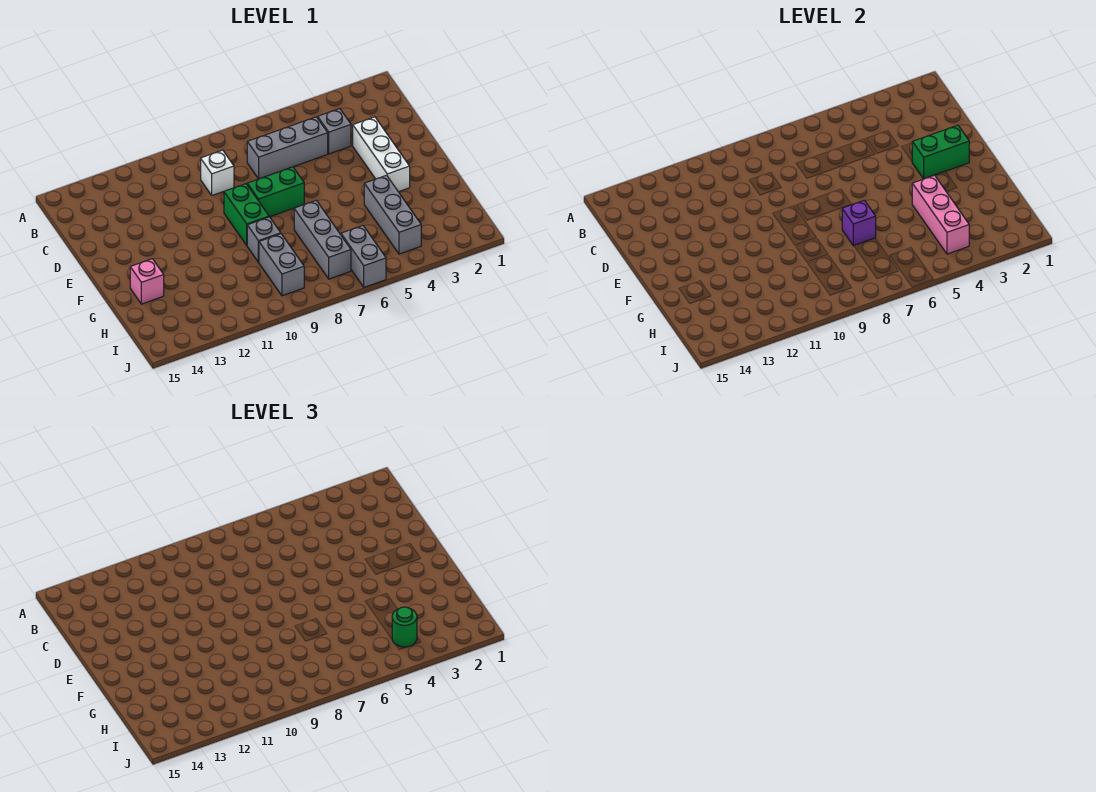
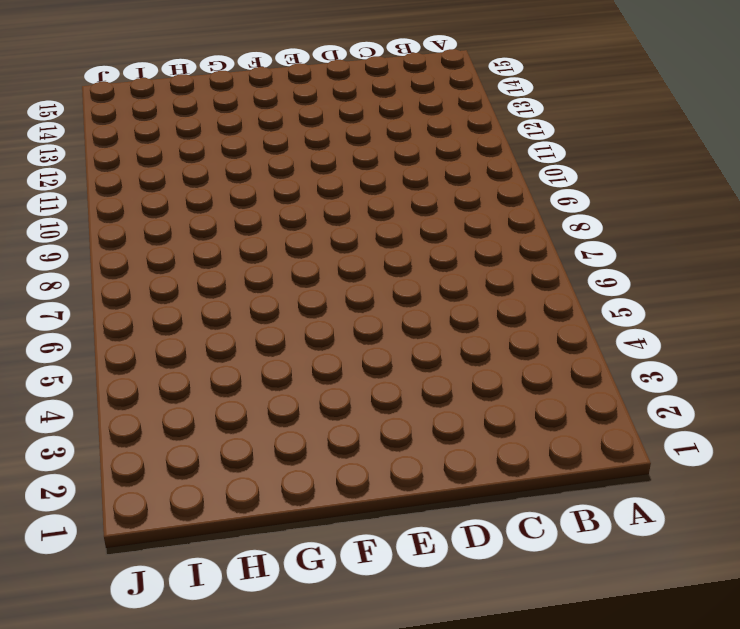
none -> grey 1x1 brick [318,109,351,154]
none -> grey 1x3 brick [247,117,328,179]
none -> white 1x1 brick [201,150,234,195]

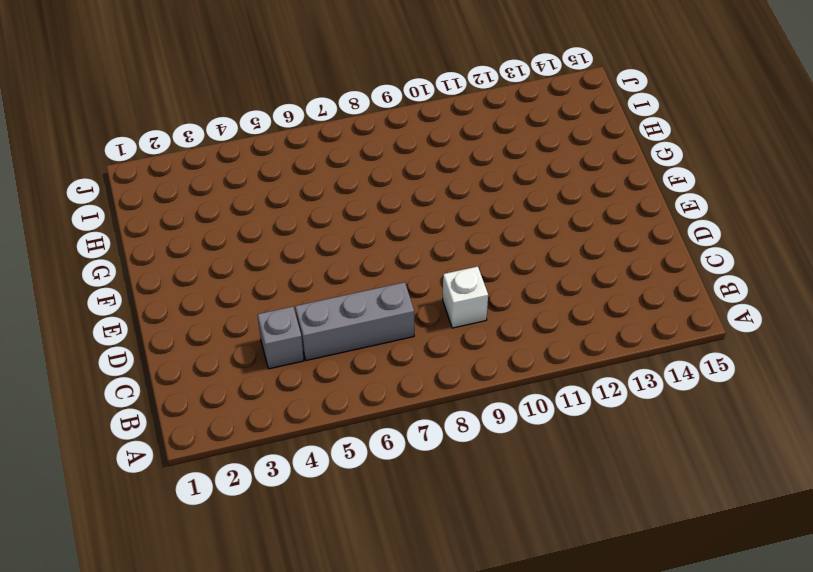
none -> white 1x3 brick [353,117,410,192]
none -> green 1x2 brick [247,167,304,217]
none -> green 1x2 brick [224,184,269,245]

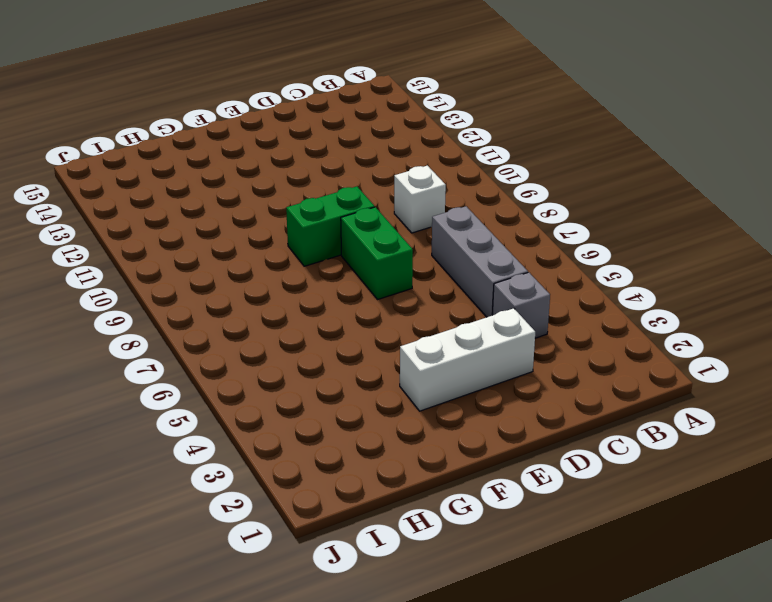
none -> grey 1x3 brick [364,175,421,254]
none -> grey 1x3 brick [294,200,351,279]
none -> grey 1x1 brick [247,217,281,262]

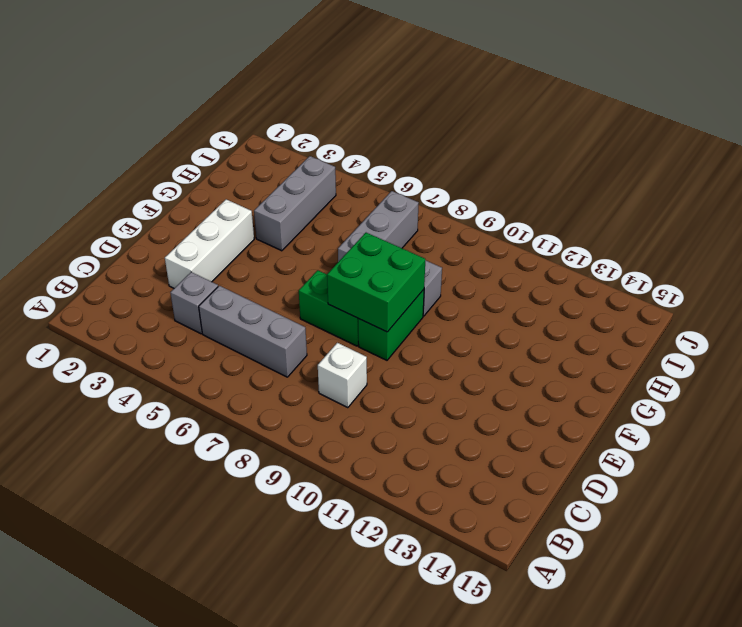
green 2x2 brick [327,233,425,332] -> none
none -> pink 1x1 brick [130,259,164,304]
none -> grey 1x2 brick [259,234,304,296]
none -> grey 1x2 brick [341,226,386,287]

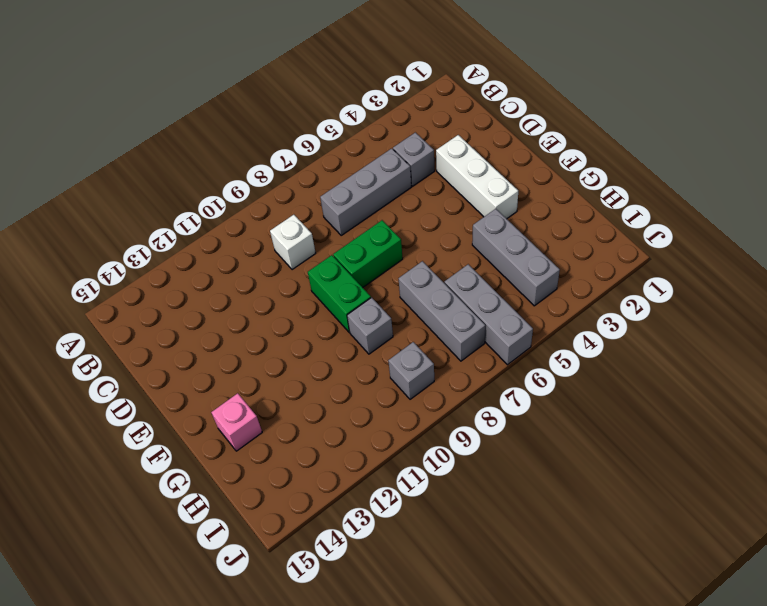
grey 1x3 brick [445,264,533,365] -> grey 1x2 brick [341,226,386,287]
grey 1x1 brick [388,342,434,399] -> grey 1x2 brick [259,234,304,296]
none -> green 1x2 brick [912,125,969,179]
none -> pink 1x3 brick [912,175,969,254]
none -> purple 1x1 brick [842,200,876,246]

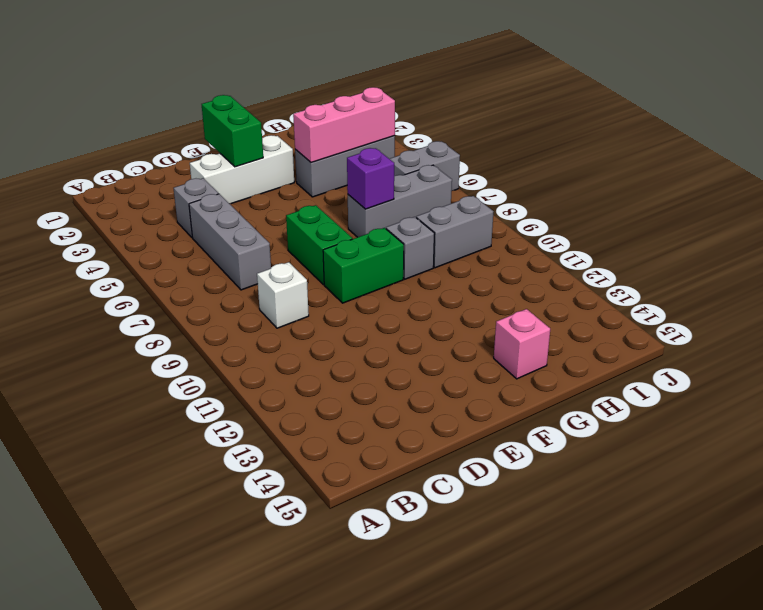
none -> green 1x1 round brick [392,607,417,647]

